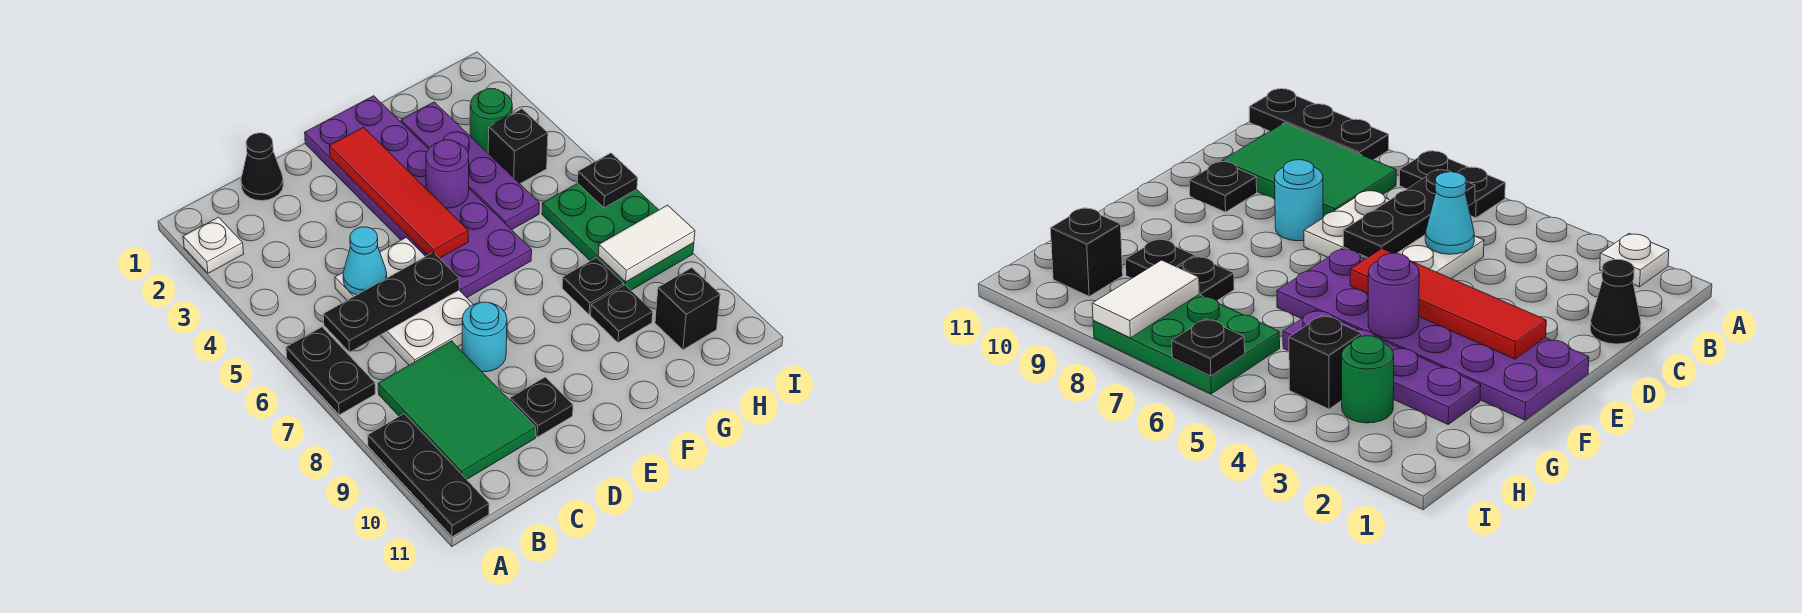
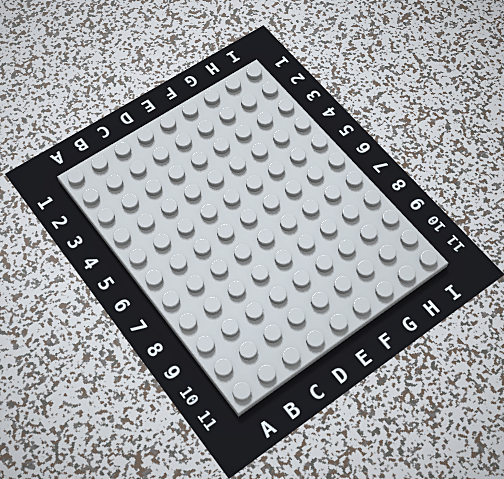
none -> white 1x1 plate [183,217,244,273]
none -> black 1x2 plate [286,327,375,415]
none -> black 1x3 plate [368,414,489,537]

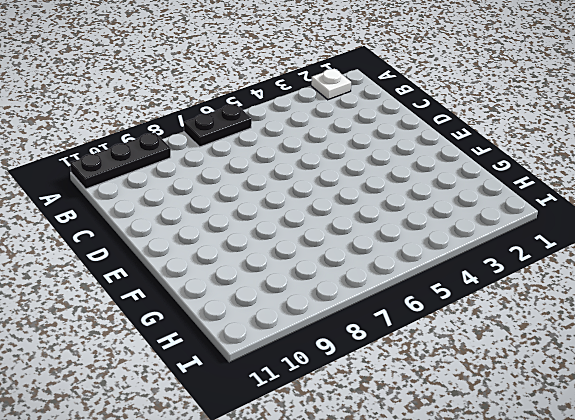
none -> green 2x3 tile [378,341,536,479]
none -> black 1x1 cone [241,133,283,201]
none -> white 2x3 plate [335,237,473,365]

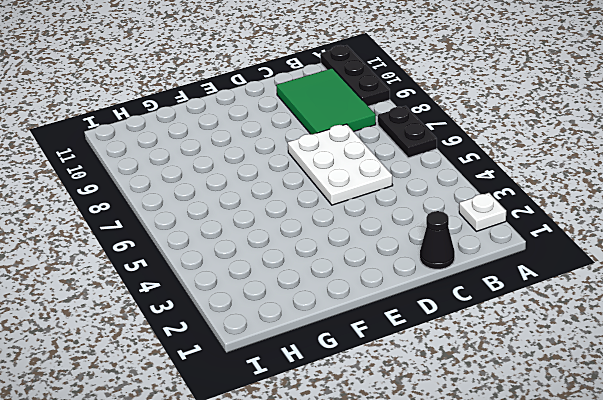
none -> cyan 1x1 round brick [462,302,507,372]
none -> black 1x1 plate [510,377,573,437]
none -> purple 2x6 plate [305,96,532,298]

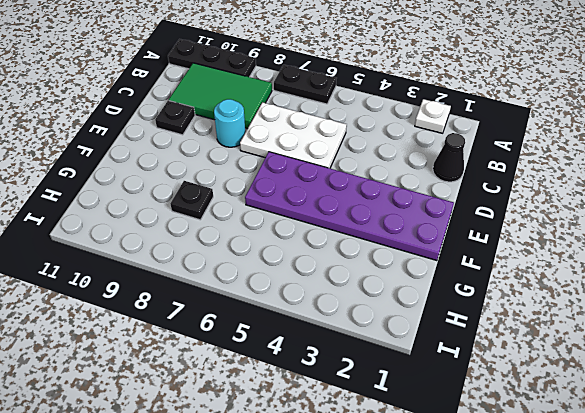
none -> purple 1x4 plate [401,102,539,230]
none -> black 1x1 plate [591,285,653,343]
none -> green 1x1 round brick [470,88,512,153]

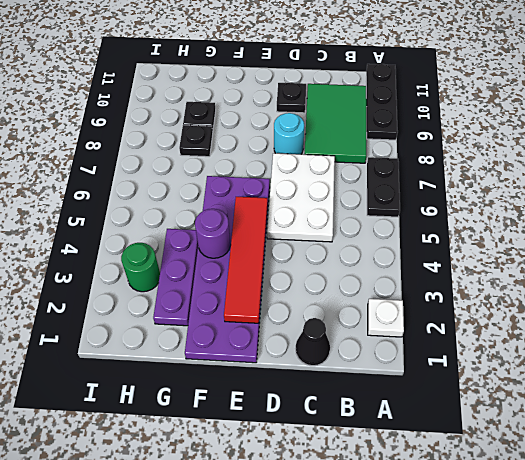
purple 1x3 plate [153,229,198,326] -> purple 1x4 plate [401,102,539,230]
none -> black 1x1 brick [488,109,548,184]
none -> green 2x3 plate [542,183,694,290]
none -> black 1x1 brick [655,268,720,350]

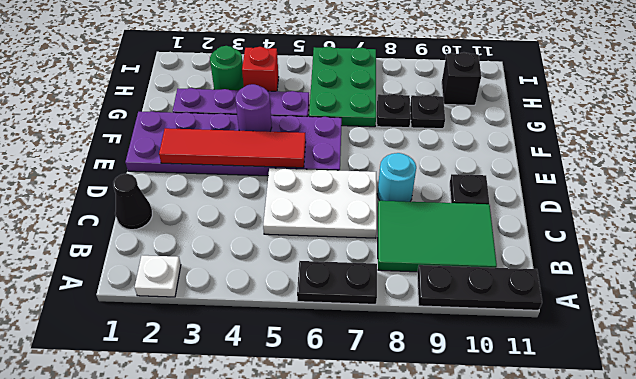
green 2x3 plate [309,47,376,127] -> green 2x3 plate turned to [542,183,694,290]
red 1x1 brick [242,47,279,91] -> black 1x1 brick [488,109,548,184]
none -> black 1x3 plate [323,252,459,352]
none -> cyan 1x1 cone [343,227,387,295]
none -> white 1x2 tile [598,205,695,282]

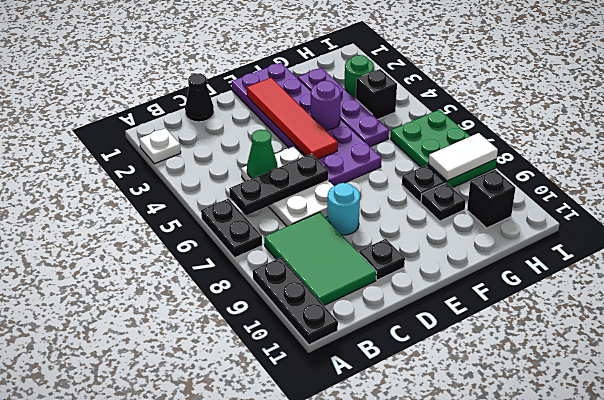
green 1x1 cone [247,130,278,178] -> cyan 1x1 cone [343,227,387,295]
none -> black 1x1 plate [577,153,638,208]

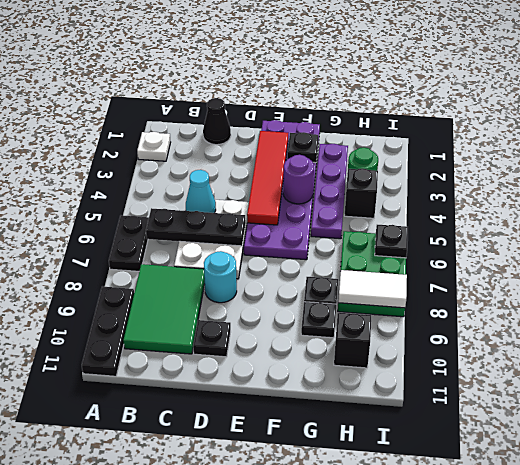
black 1x1 plate [287,132,318,163] -> none

